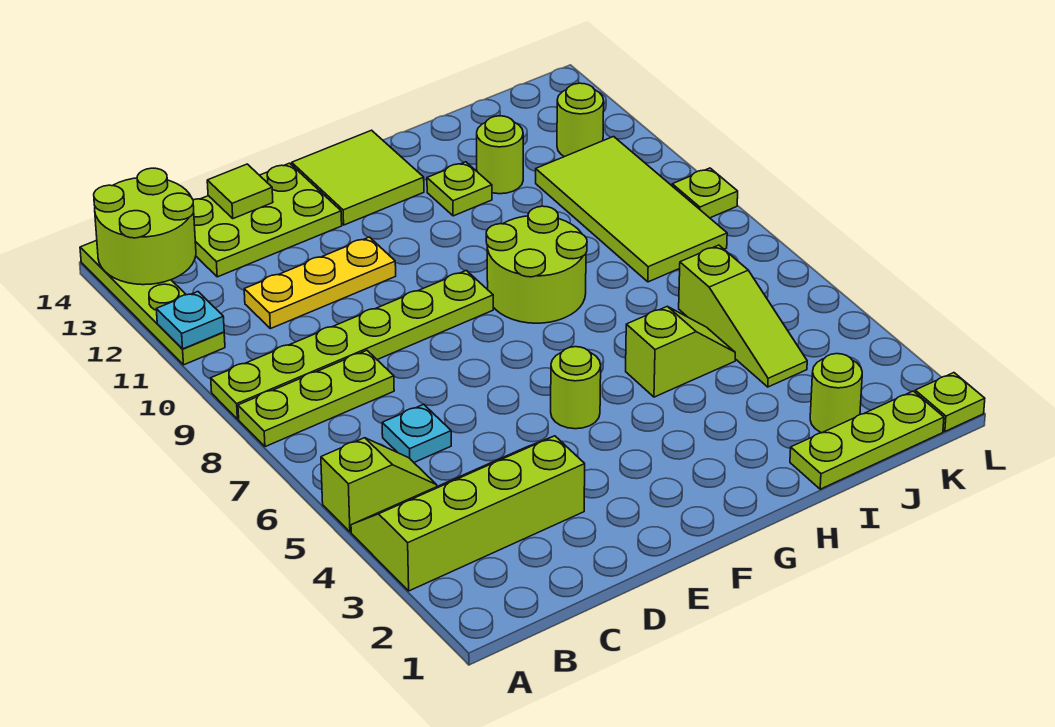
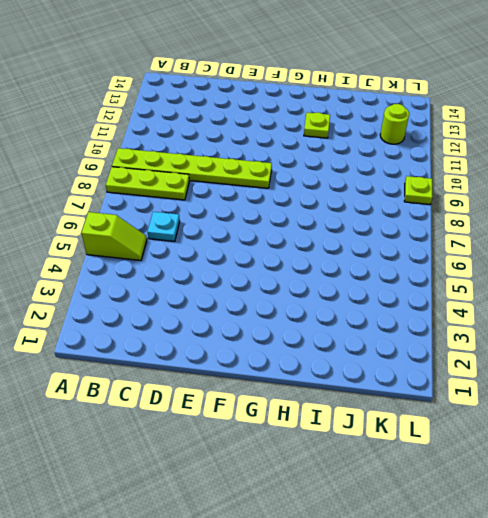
none -> lime 2x4 slope [351,436,585,591]
none -> lime 1x4 plate [80,240,225,365]
none -> yellow 1x3 plate [244,237,396,329]

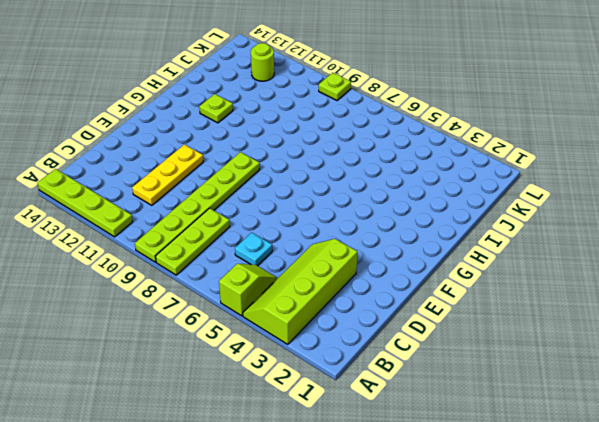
none -> lime 2x3 plate [193,163,342,277]
none -> lime 1x1 round brick [551,347,601,429]
none -> lime 2x2 tile [292,130,424,225]

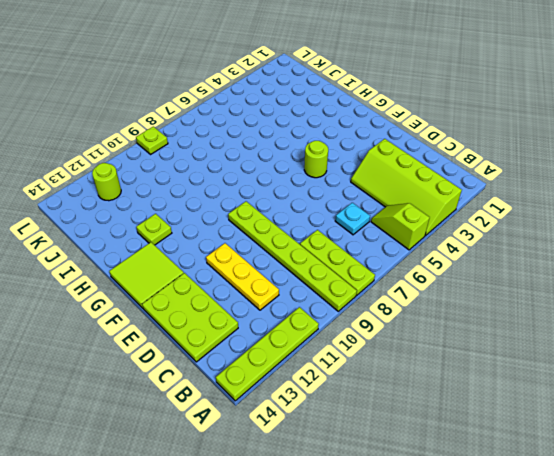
none -> lime 2x2 round brick [486,206,587,323]
none -> lime 1x2 slope [626,306,735,397]
none -> lime 1x3 plate [790,391,944,489]

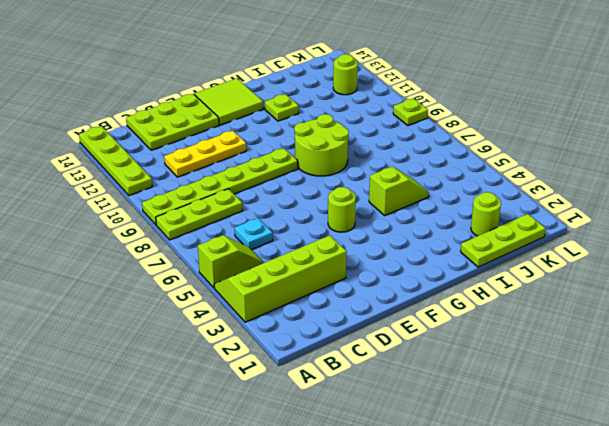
none -> lime 1x1 round brick [477,116,523,194]
none -> lime 1x3 slope [679,245,807,387]
none -> lime 2x4 tile [536,137,727,282]

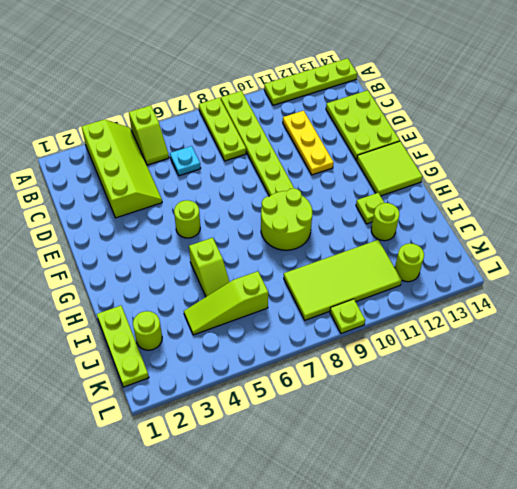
none -> lime 1x1 plate [915,373,985,431]
none -> cyan 1x1 plate [156,292,224,349]
none -> lime 2x2 round brick [94,168,196,285]

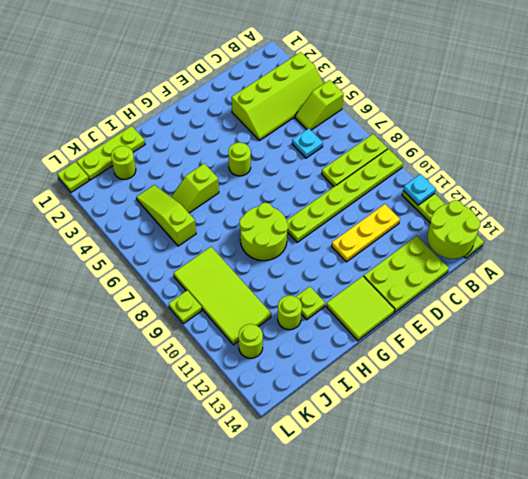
none -> lime 1x1 tile [207,164,273,219]

